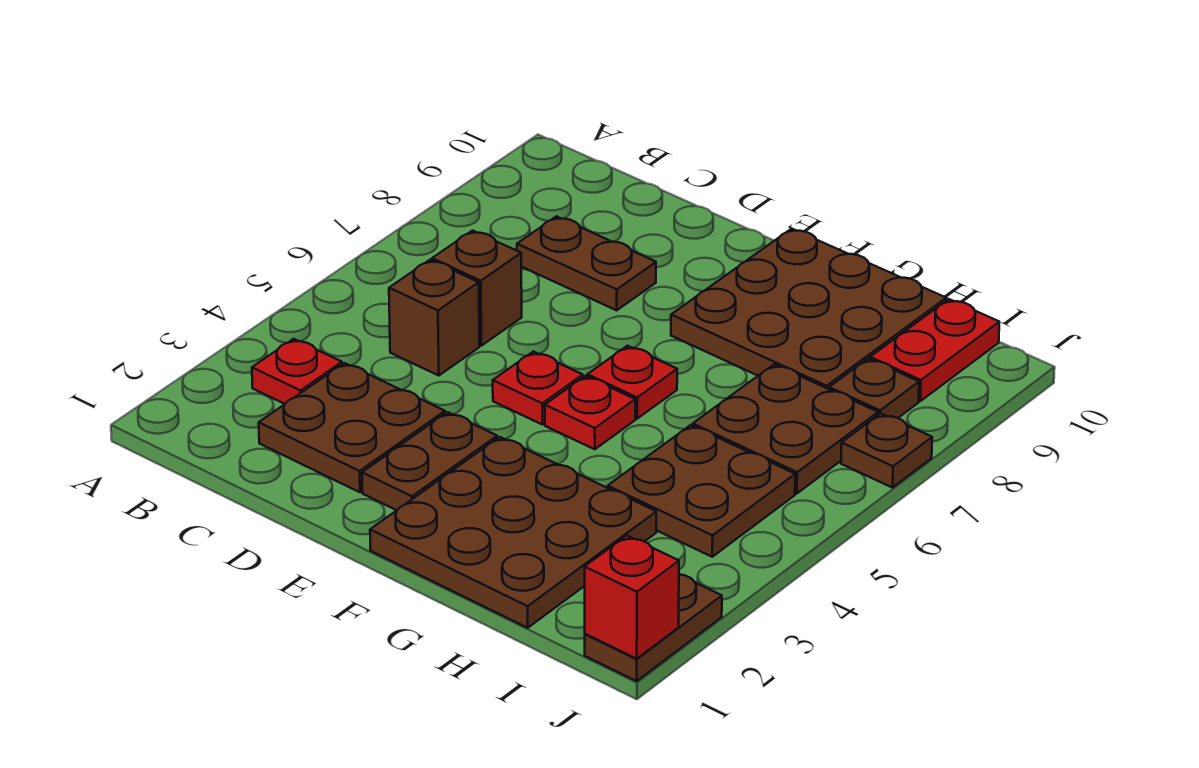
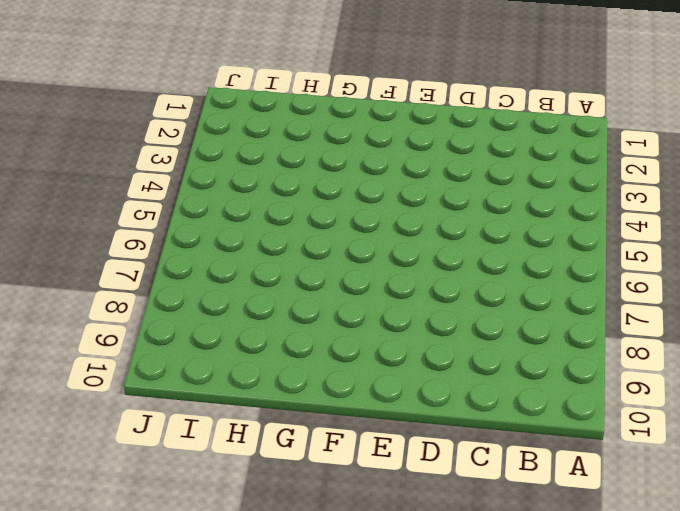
none -> red 1x1 plate [252,339,342,404]
none -> brown 2x2 plate [259,363,445,492]
none -> brown 1x1 brick [389,260,479,376]

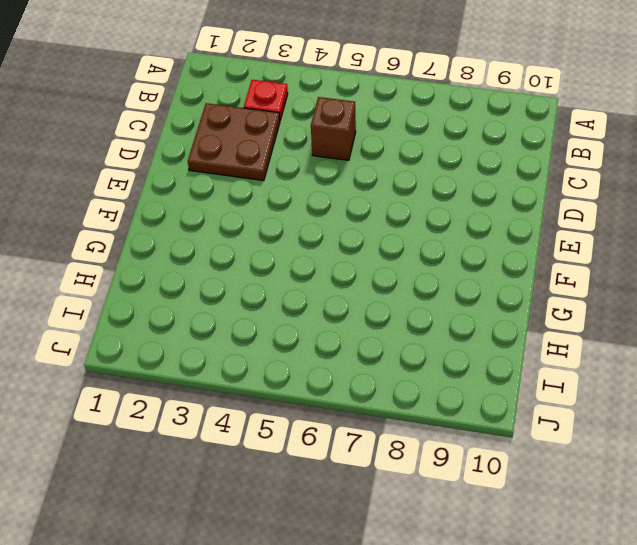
none -> brown 1x1 brick [432,231,522,346]
none -> brown 1x2 plate [517,216,656,310]
none -> brown 1x2 plate [362,412,497,510]

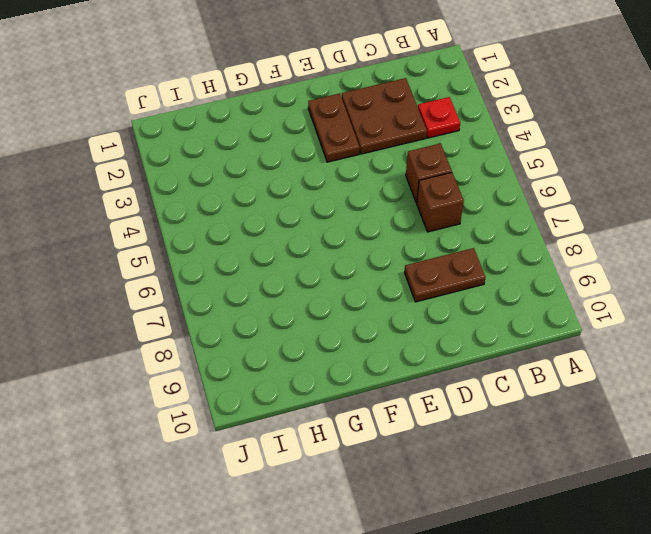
none -> red 1x1 plate [493,351,583,424]
none -> brown 3x3 plate [370,437,656,628]
none -> red 1x1 plate [545,376,635,449]

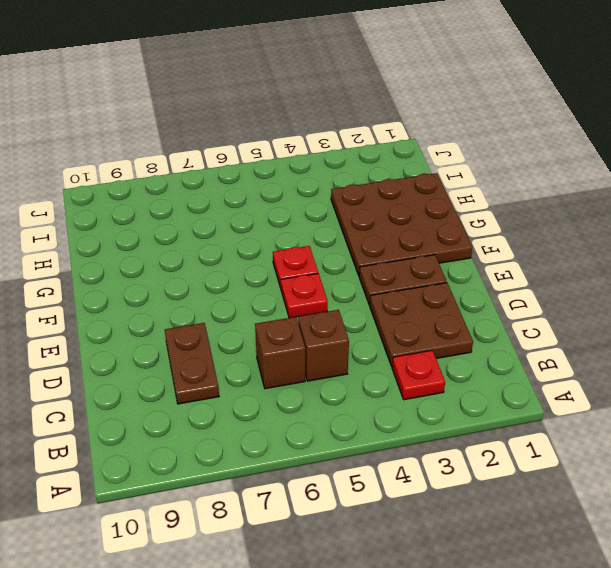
none -> red 1x1 plate [587,346,677,419]
none -> brown 3x3 plate [671,229,946,389]
none -> brown 2x2 plate [608,425,795,557]

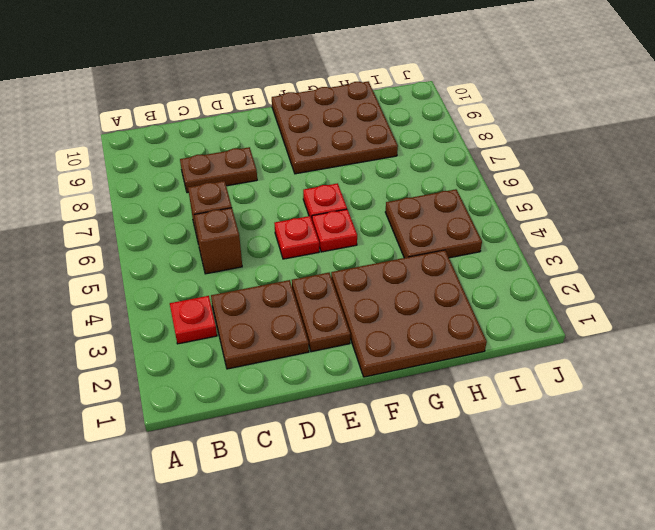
none -> brown 2x2 plate [693,364,878,494]
none -> brown 1x1 plate [829,359,919,418]
none -> red 1x2 plate [870,299,999,401]

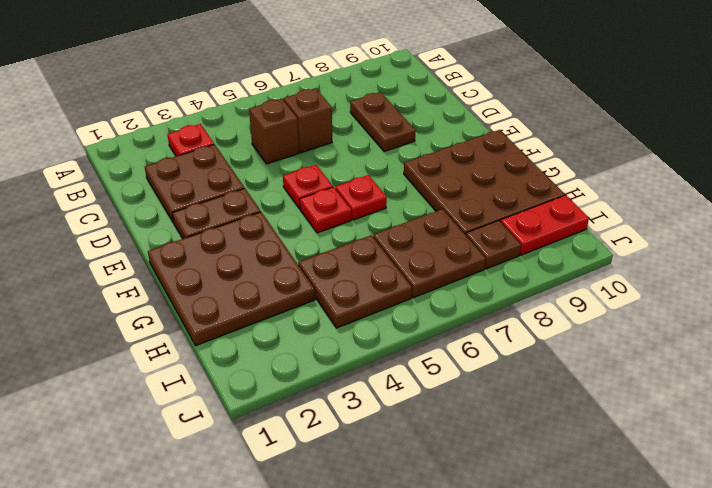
none -> brown 1x2 plate [585,574,722,681]
none -> brown 1x1 plate [841,413,932,488]
none -> red 1x1 brick [585,536,679,659]

